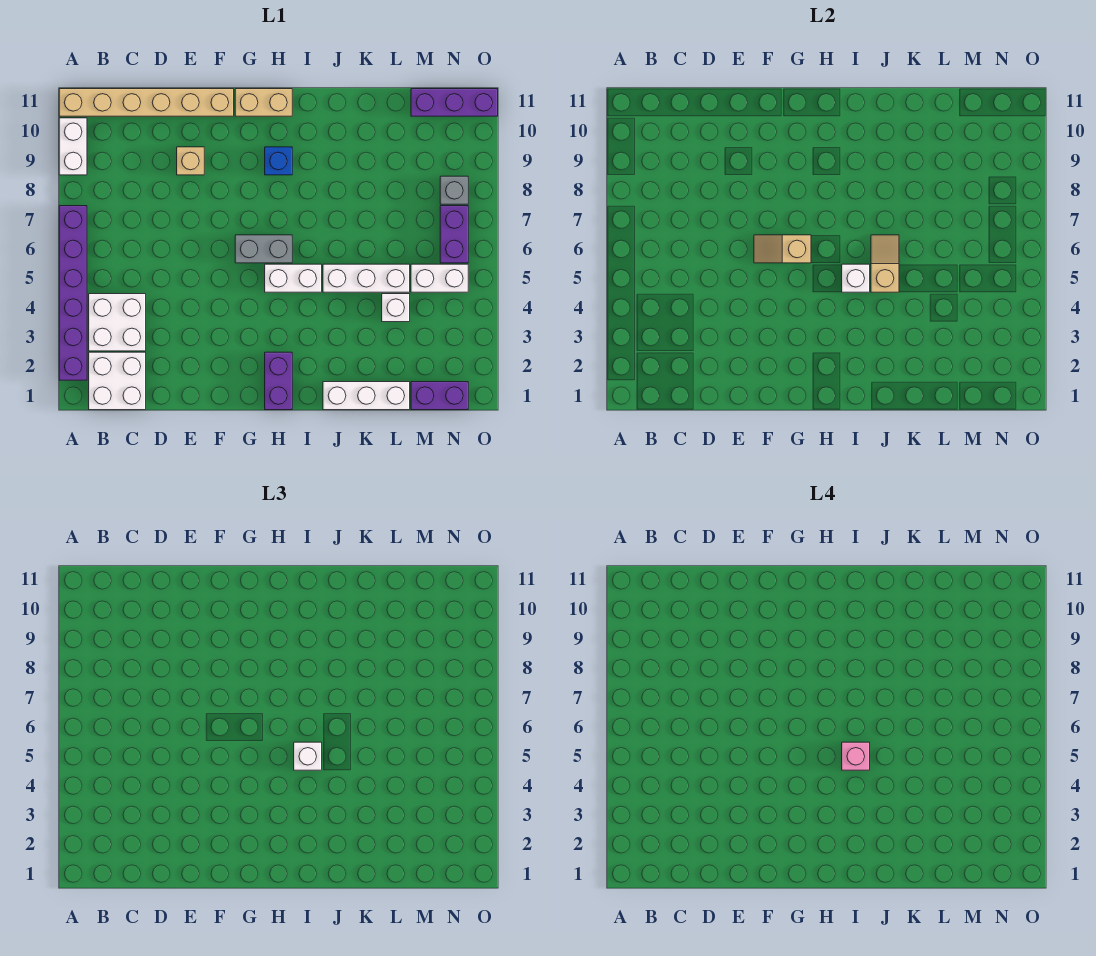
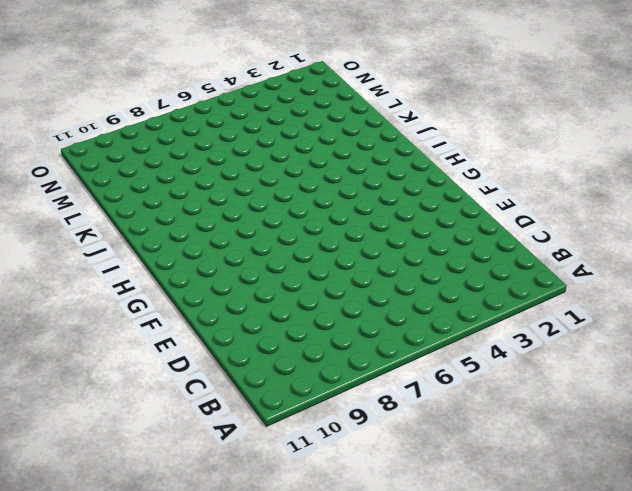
none -> purple 1x6 brick [59,206,87,380]
none -> white 1x2 brick [59,118,87,175]
none -> tan 1x6 brick [59,89,234,116]

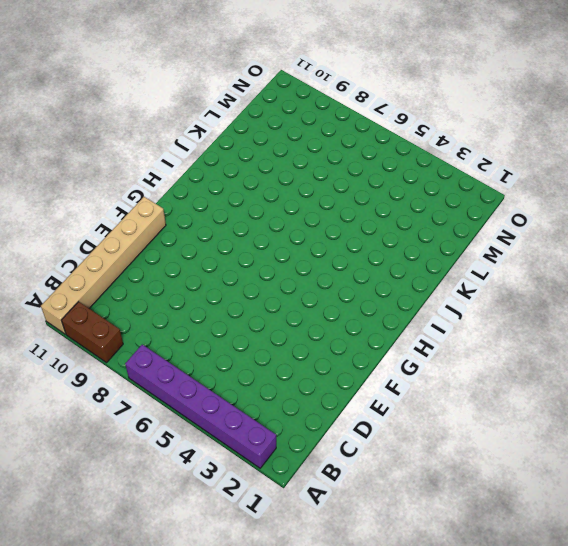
brown 1x2 brick [61,302,123,363] -> white 1x2 brick [59,118,87,175]
none -> white 2x2 brick [89,352,146,410]
none -> white 2x2 brick [89,294,146,351]
none -> tan 1x1 brick [177,147,204,175]

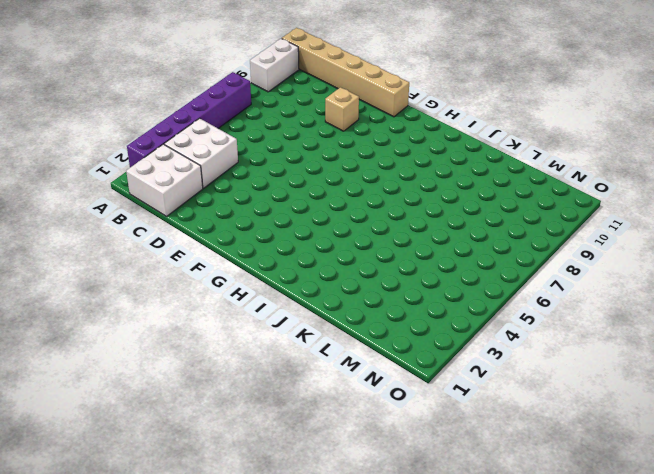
none -> grey 1x2 brick [235,235,292,263]
none -> tan 1x2 brick [235,89,292,116]
none -> purple 1x2 brick [265,352,292,410]

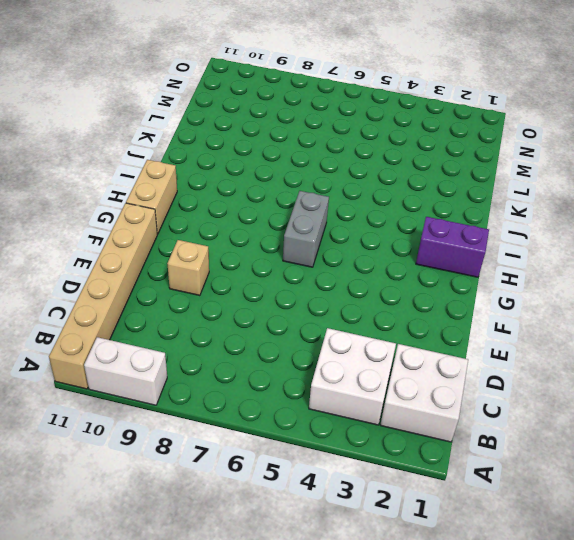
none -> purple 1x6 brick [59,206,87,380]
none -> white 1x2 brick [265,264,322,292]
none -> blue 1x1 brick [265,147,292,175]

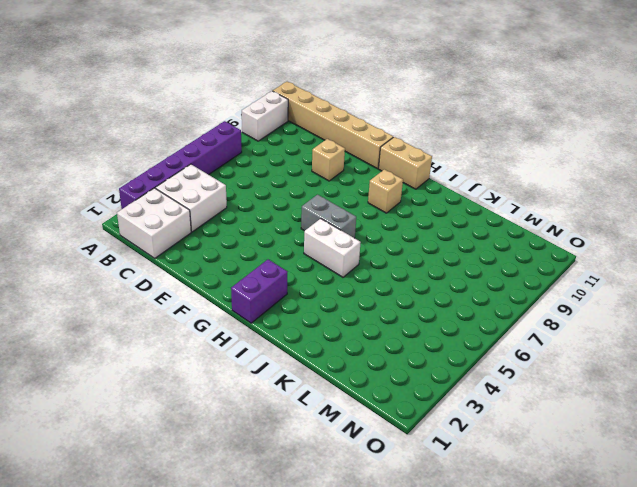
tan 1x1 brick [368,169,403,213] -> blue 1x1 brick [265,147,292,175]
none -> white 1x3 brick [323,382,410,410]
none -> white 1x3 brick [323,264,410,292]
none -> white 1x1 brick [382,294,410,322]

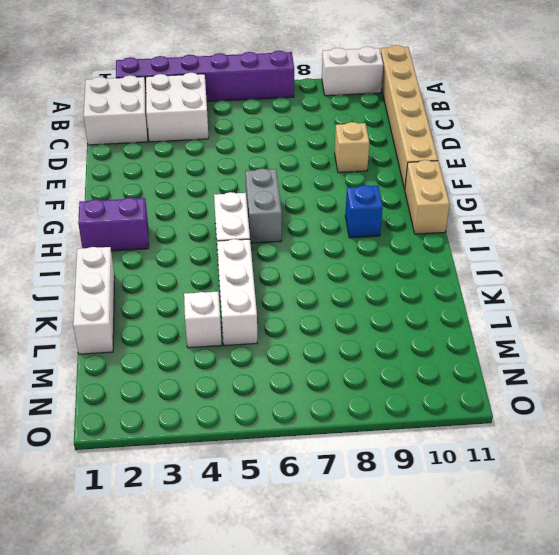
none -> purple 1x2 brick [411,382,468,410]
none -> white 1x2 brick [411,264,468,292]
none -> purple 1x3 brick [411,89,498,116]

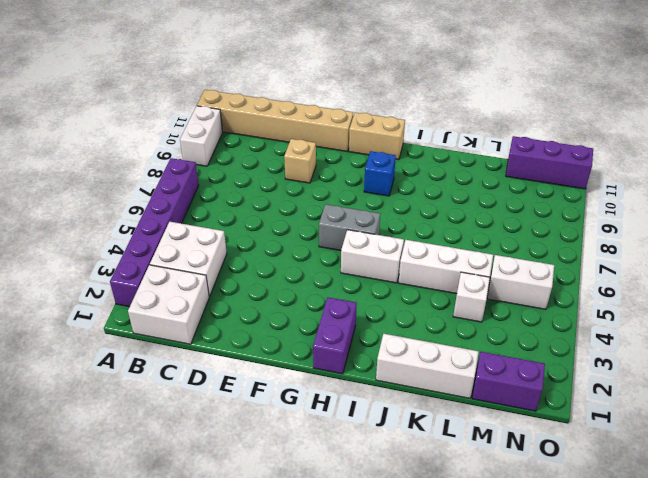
none -> purple 1x2 brick [440,206,468,263]
none -> grey 1x1 brick [440,176,468,204]
none -> tan 1x2 slope [754,235,811,263]

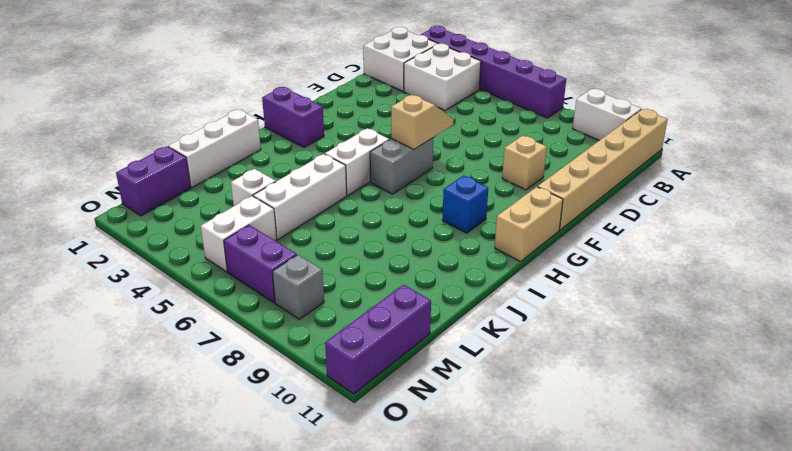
none -> white 1x1 brick [842,264,870,292]
none -> tan 1x2 slope [871,235,899,292]
none -> white 1x1 brick [294,742,322,770]

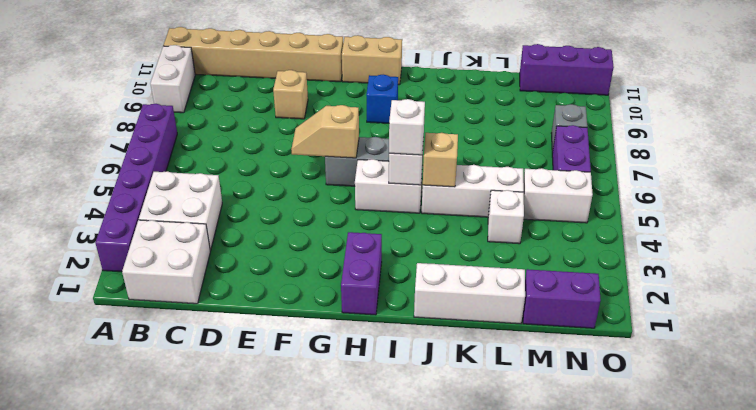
none -> pink 1x1 brick [842,742,870,770]

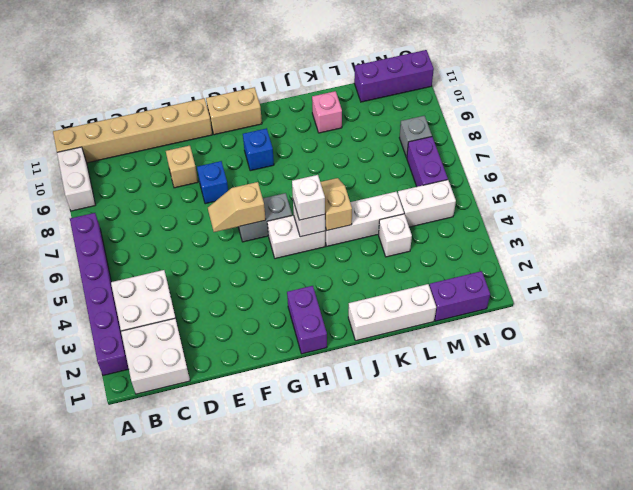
blue 1x1 brick [197,161,228,204] -> none
pink 1x1 brick [312,91,342,133] -> pink 1x1 brick moved to [842,742,870,770]

